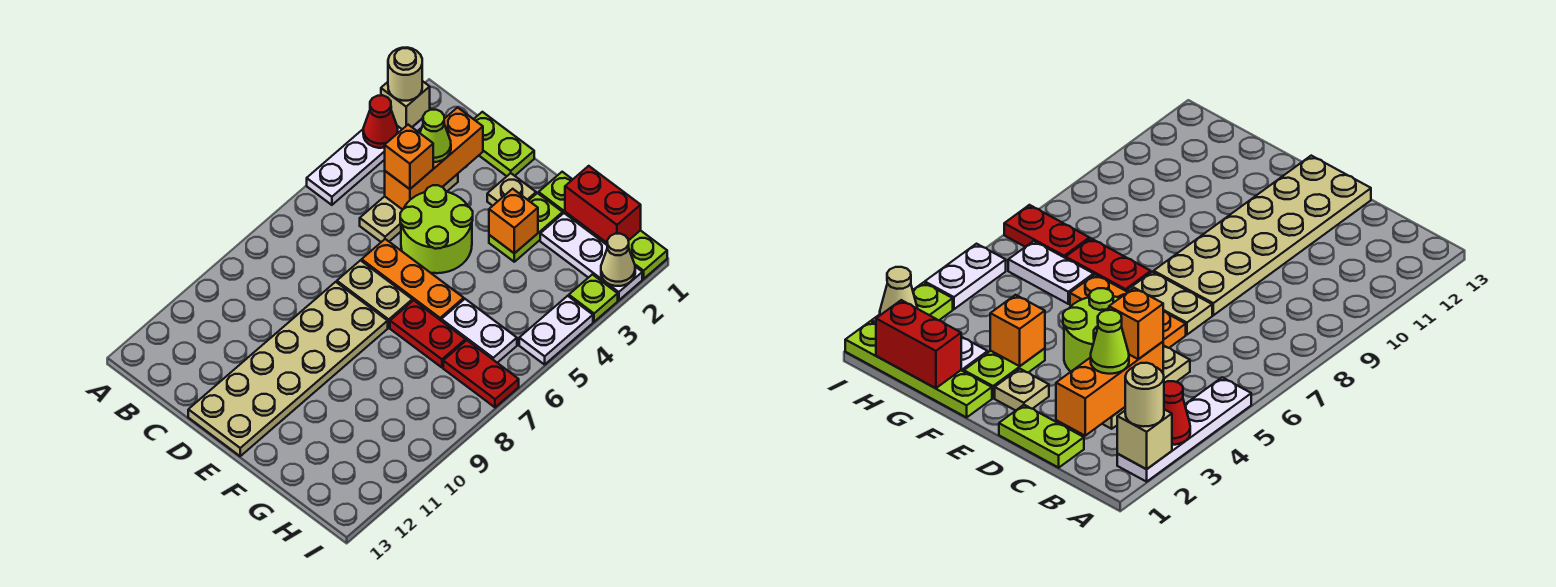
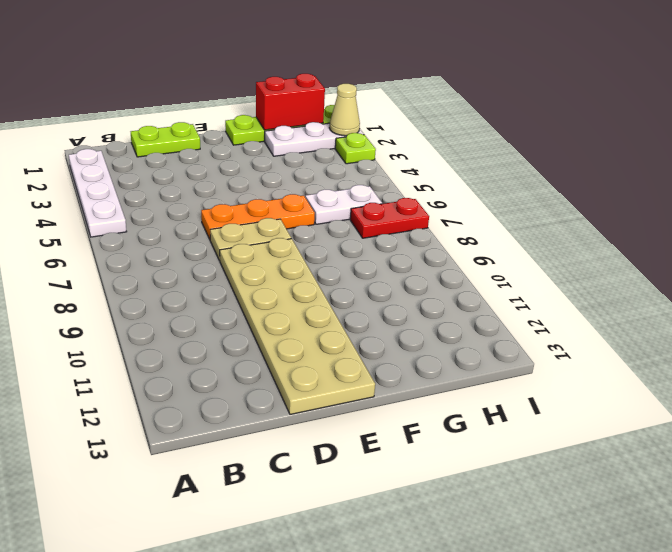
none -> tan 1x3 plate [360,174,458,242]
none -> lime 2x2 round brick [400,185,473,273]
none -> tan 1x1 plate [487,173,536,206]

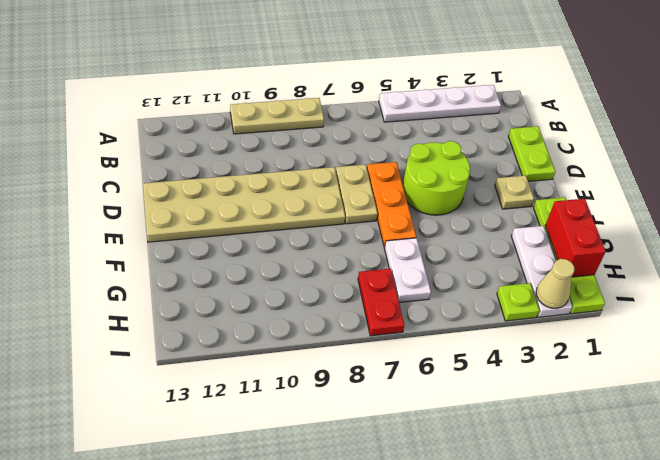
tan 1x3 plate [230,98,324,134] -> tan 1x3 plate moved to [360,174,458,242]
none -> lime 1x2 plate [489,193,563,262]
none -> red 1x2 plate [390,300,466,367]
none -> white 1x2 plate [519,296,593,365]

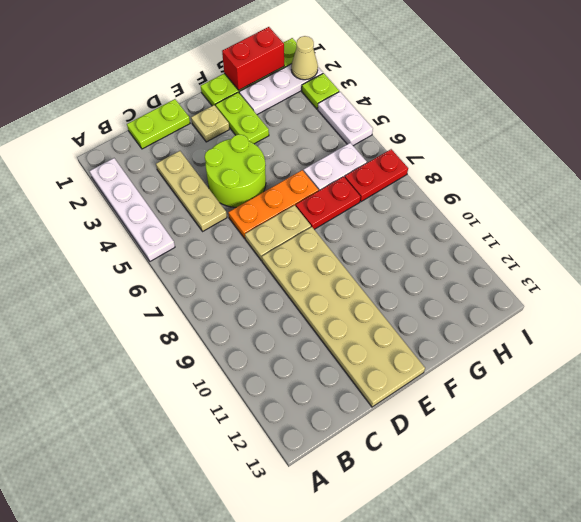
none -> tan 1x1 brick [381,81,430,129]
none -> red 1x1 cone [363,95,398,148]
none -> orange 1x3 brick [385,107,483,210]

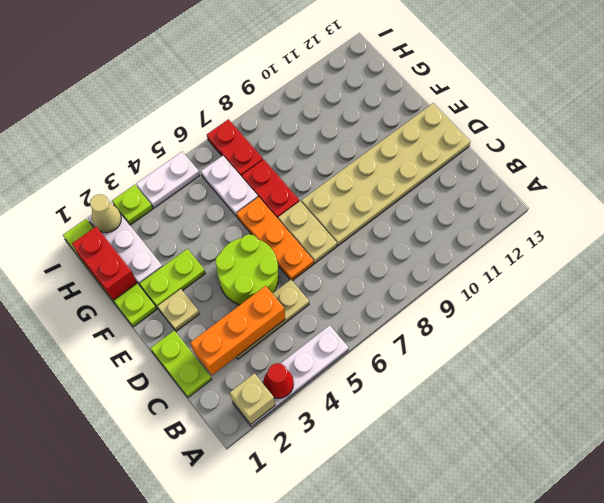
none -> orange 1x1 brick [489,189,538,253]
none -> tan 1x1 round brick [388,48,422,101]
none -> lime 1x1 cone [420,110,451,162]

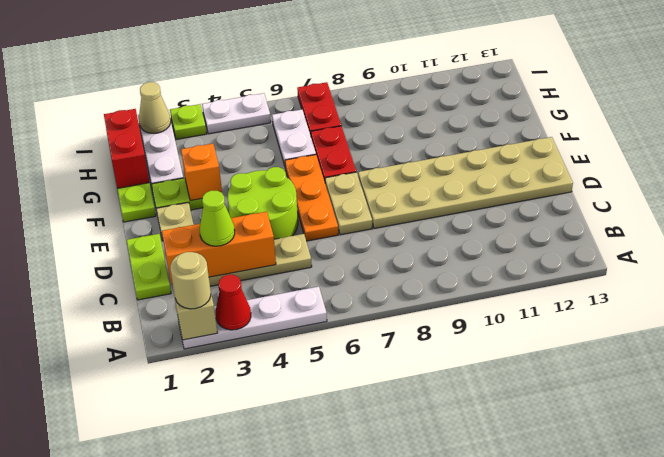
none -> orange 1x1 brick [385,125,433,189]

